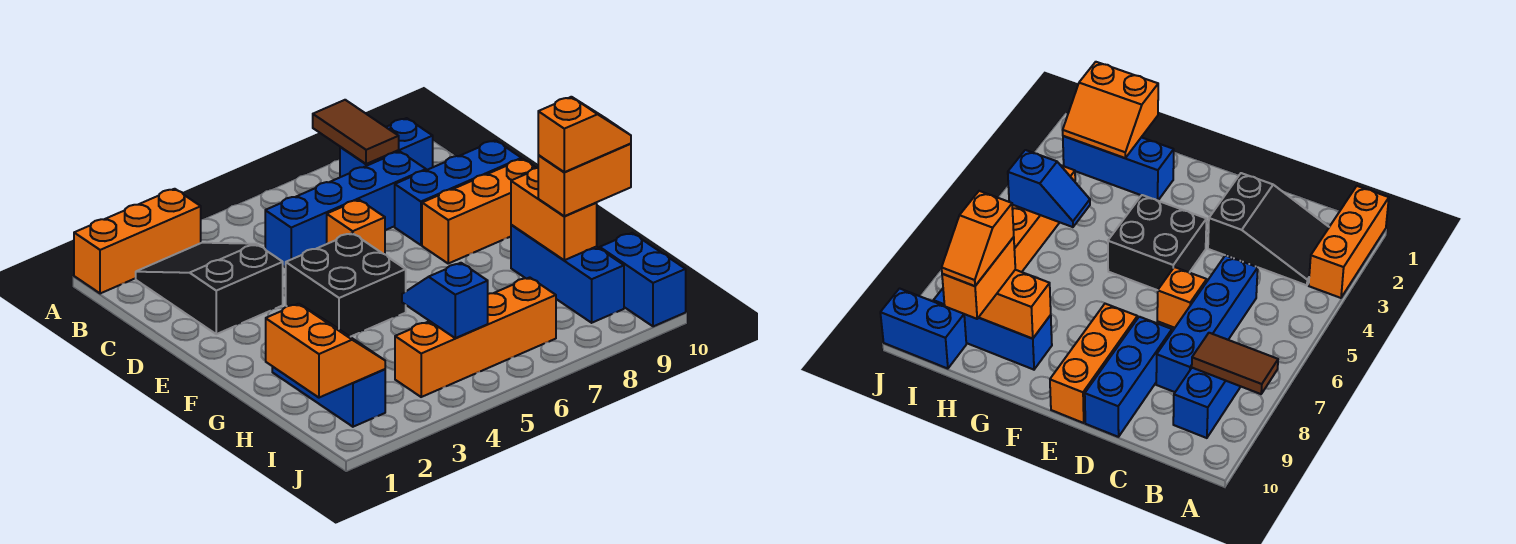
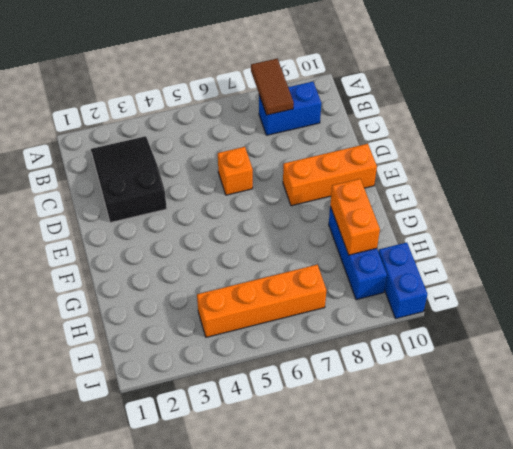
none -> orange 1x3 brick [74,189,201,294]
none -> blue 1x4 brick [265,152,426,267]
none -> blue 1x3 brick [395,140,521,245]

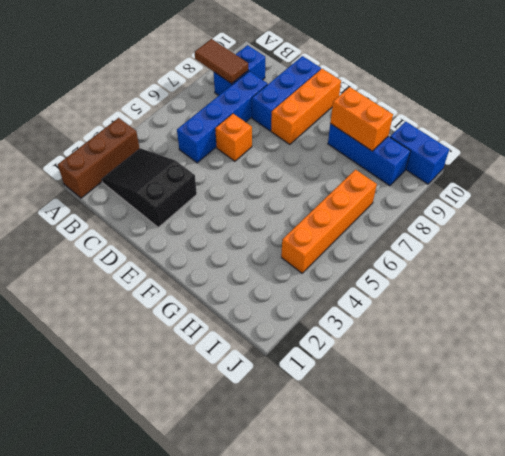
brown 1x3 brick [58,118,140,198] -> orange 1x3 brick [74,189,201,294]
none -> black 2x2 brick [286,233,406,337]
none -> blue 1x3 brick [272,366,385,427]
none -> orange 2x2 slope [266,304,385,398]

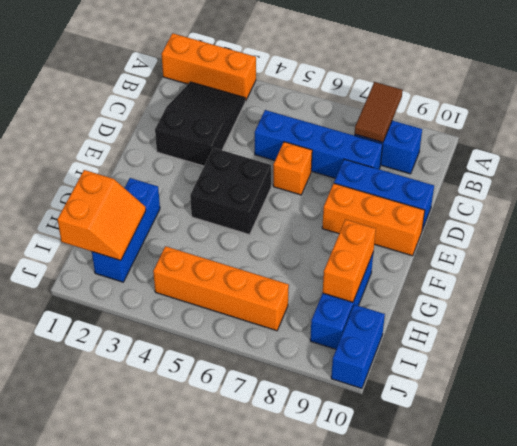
none -> blue 1x2 slope [402,263,488,338]
none -> orange 1x2 brick [538,144,631,216]
none -> orange 1x2 slope [538,97,631,172]

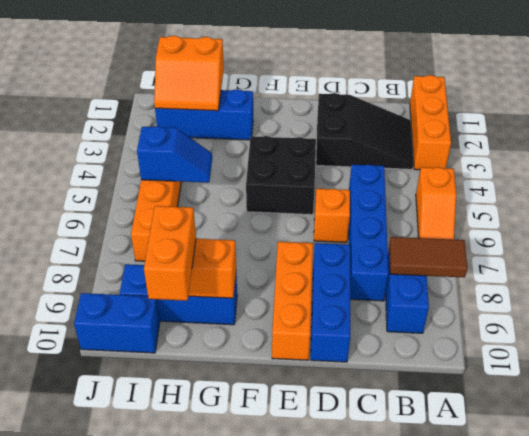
orange 1x2 slope [416,167,456,240] -> orange 1x2 slope moved to [538,97,631,172]

